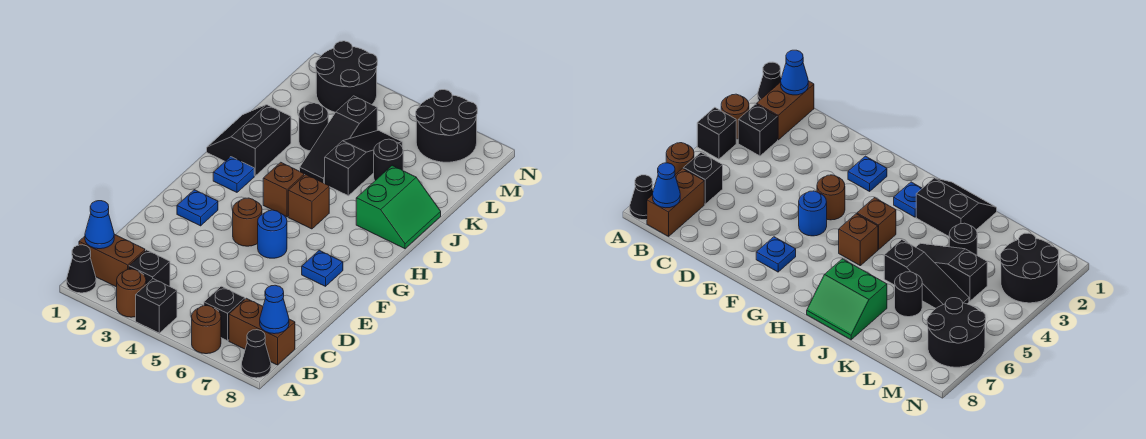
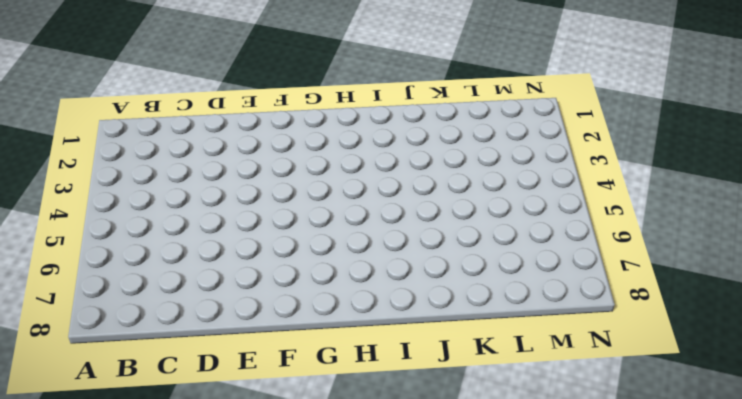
none -> black 1x1 cone [67,245,96,293]
none -> brown 1x1 round brick [117,269,146,317]
none -> black 1x1 brick [136,279,177,333]

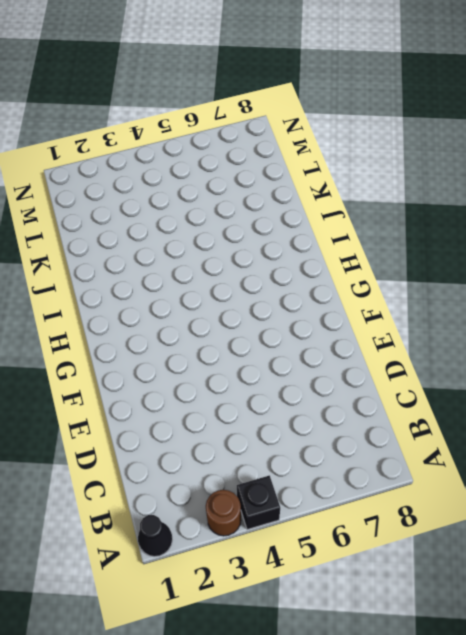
none -> brown 1x1 round brick [192,306,221,354]
none -> black 1x1 cone [241,330,271,378]
none -> brown 1x2 brick [79,234,145,287]

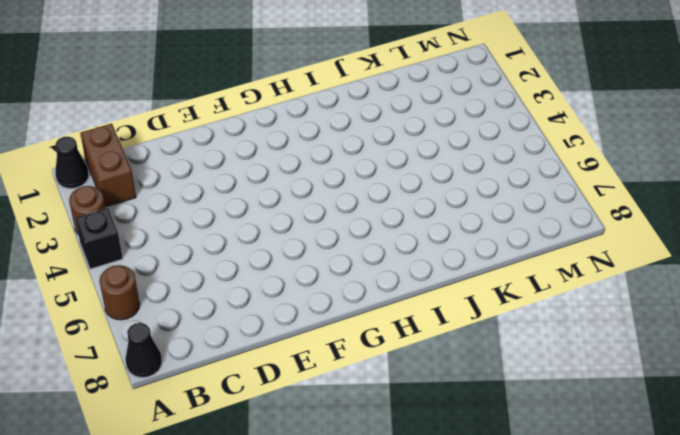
none -> black 1x1 brick [129,250,170,287]
none -> black 1x1 brick [204,286,245,341]
none -> brown 1x2 brick [229,298,295,365]

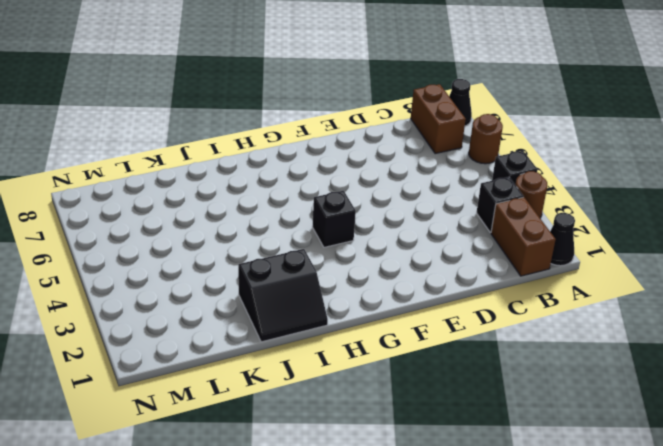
black 1x1 brick [312,191,356,247] -> black 1x1 brick moved to [204,286,245,341]
none -> blue 1x1 plate [177,190,218,226]
none -> brown 1x1 round brick [233,198,262,246]
none -> blue 1x1 round brick [258,210,287,258]

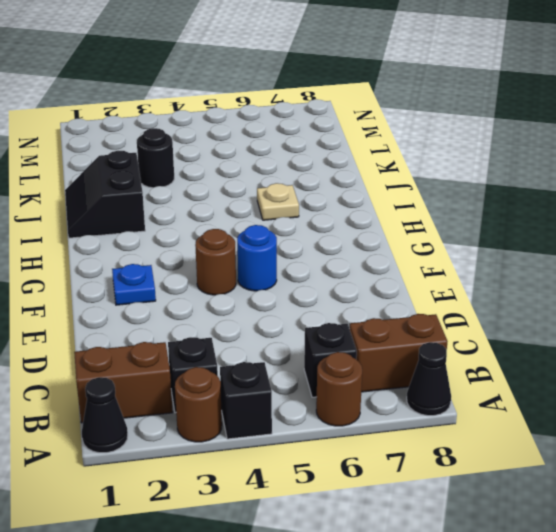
tan 1x1 plate [257,183,299,220] -> none
none -> blue 1x1 plate [302,251,343,286]
none -> blue 1x1 plate [213,157,254,192]
none -> brown 1x1 brick [263,162,304,217]

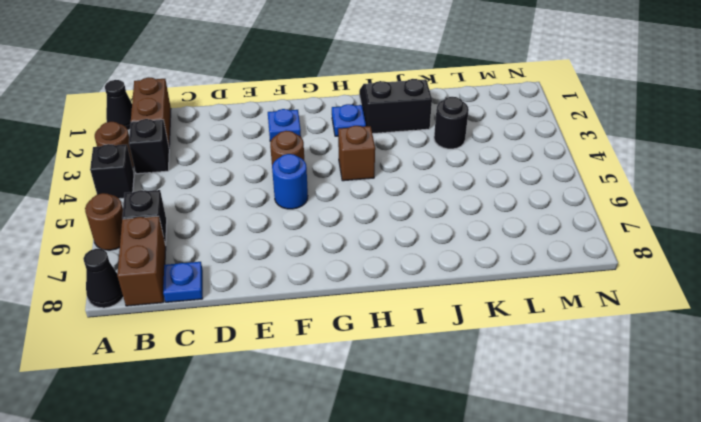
blue 1x1 plate [163,262,203,302] -> blue 1x1 plate moved to [302,251,343,286]
none -> brown 1x1 brick [288,174,329,229]
none -> green 2x2 slope [356,166,441,249]
none -> black 1x3 slope [300,96,377,183]

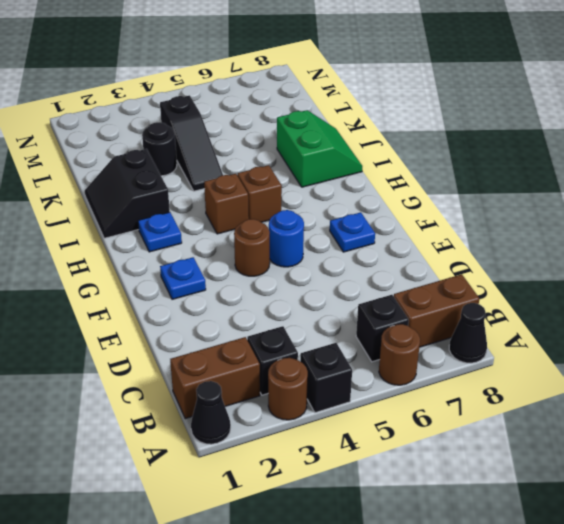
none -> black 1x3 slope [325,130,402,196]
none -> black 1x1 round brick [374,139,403,181]
none -> black 2x2 round brick [316,41,377,112]

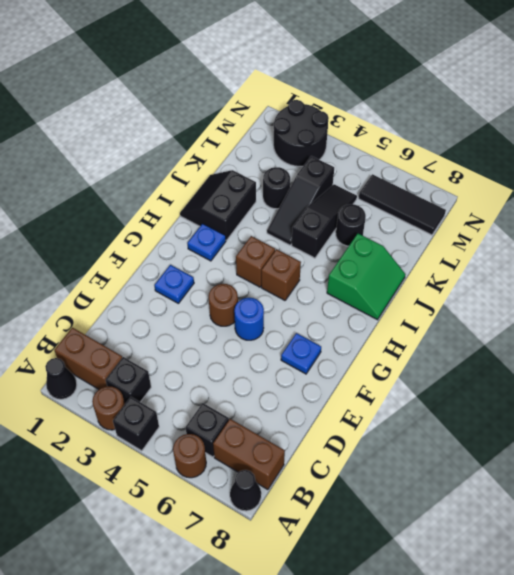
black 1x3 tile [359,174,446,235] -> black 2x2 round brick [416,90,477,162]
none -> blue 1x1 cone [85,201,114,249]
none -> blue 1x1 cone [260,285,289,334]

